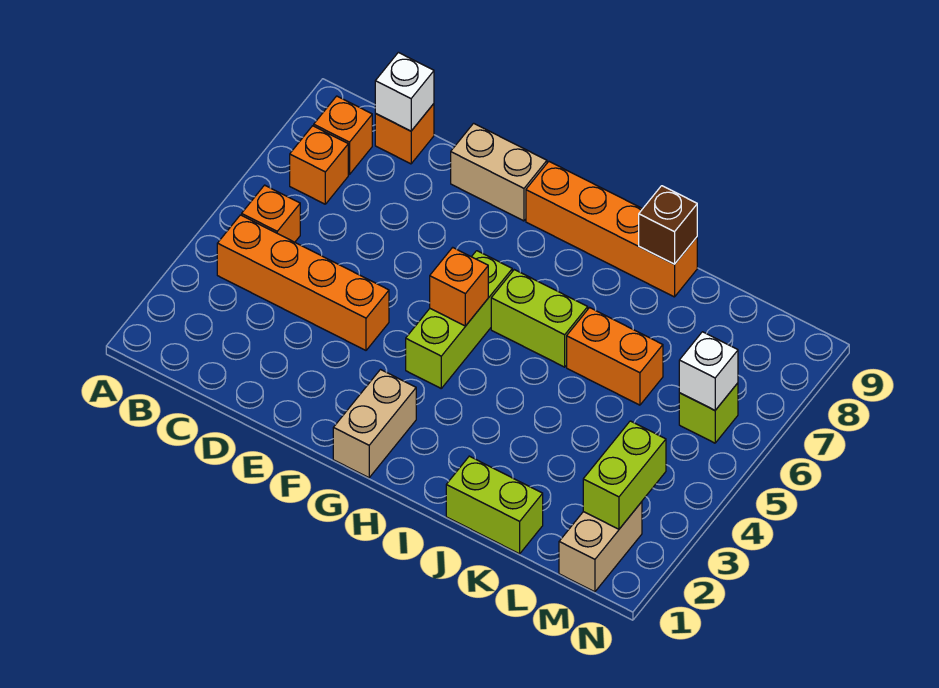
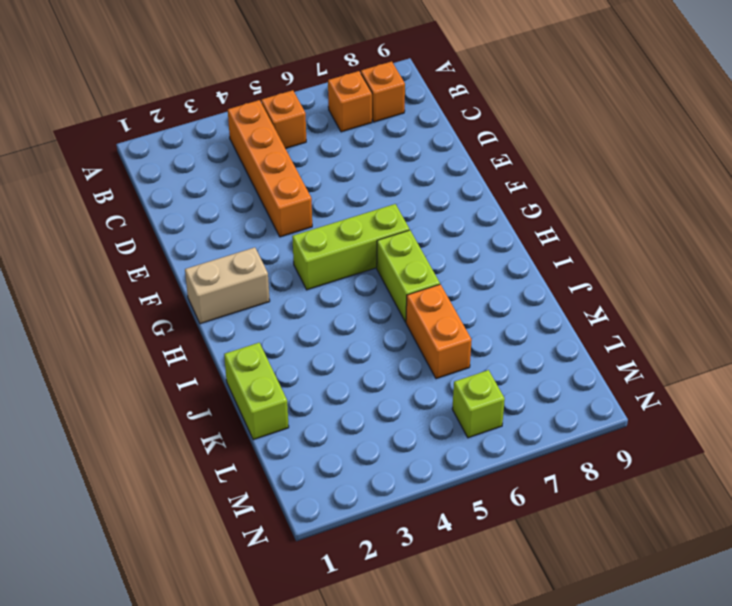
none -> orange 1x1 brick [375,104,434,164]
none -> tan 1x2 brick [451,123,547,221]
none -> orange 1x4 brick [526,162,697,297]

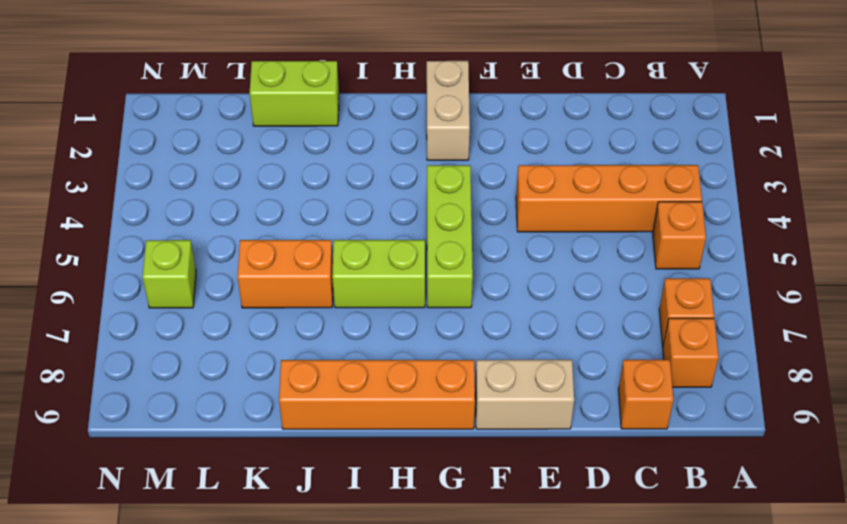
none -> tan 1x2 brick [559,502,642,592]
none -> white 1x1 brick [375,52,434,131]
none -> orange 1x1 brick [430,247,488,326]

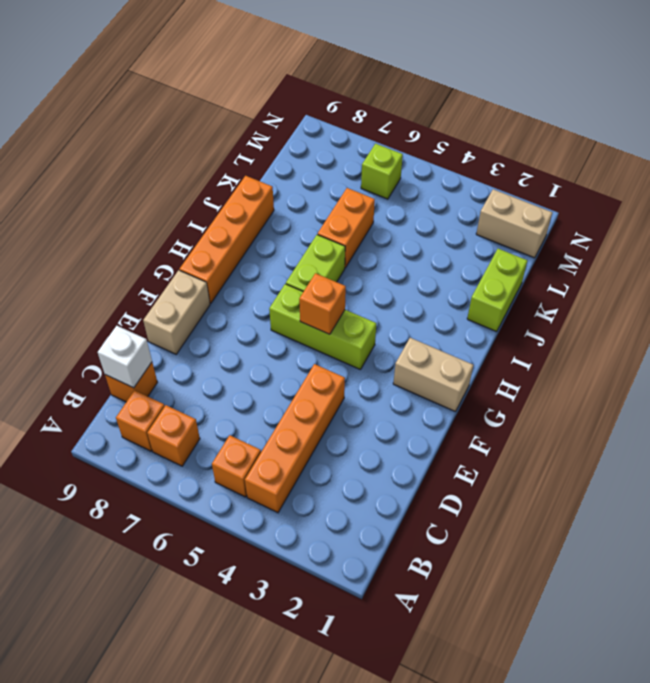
none -> brown 1x1 brick [639,186,697,264]
none -> lime 1x2 brick [583,421,666,529]
none -> white 1x1 brick [679,332,738,410]

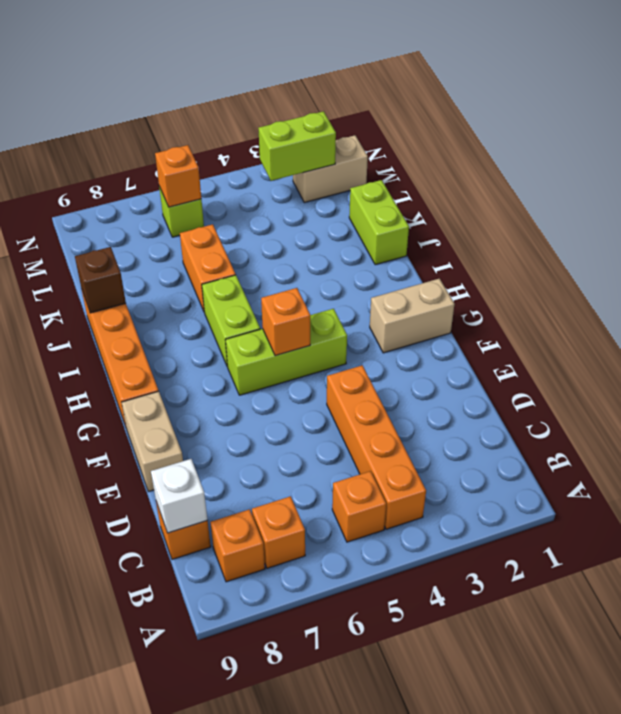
orange 1x1 brick [155,145,201,207] -> white 1x1 brick [679,332,738,410]

